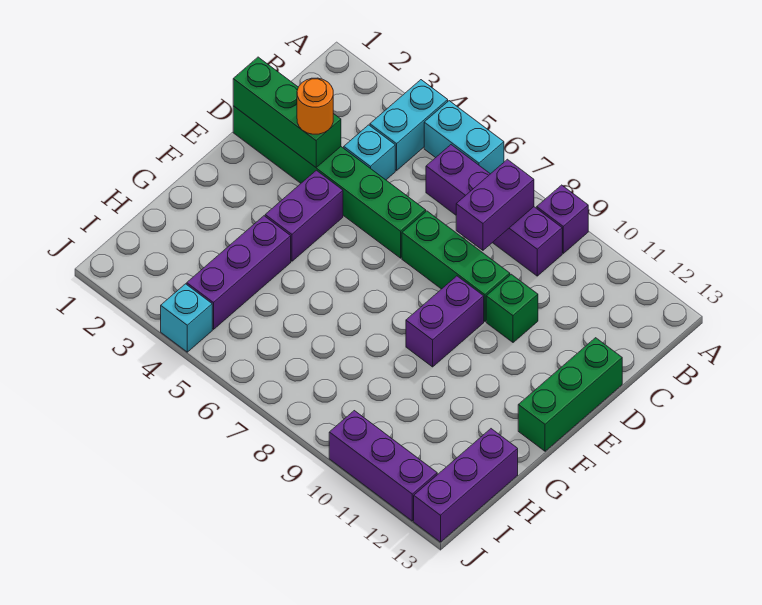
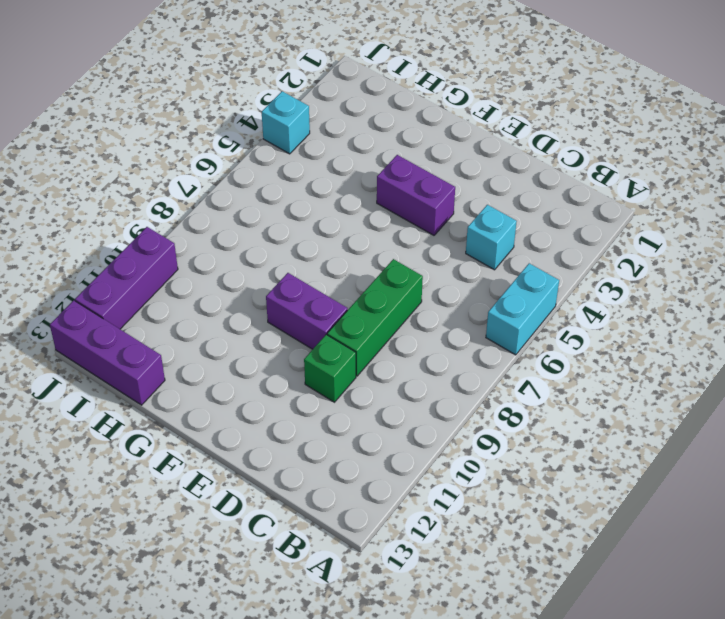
none -> cyan 1x2 brick [370,80,448,170]
none -> purple 1x1 brick [537,185,588,253]
none -> purple 1x4 brick [426,145,562,276]

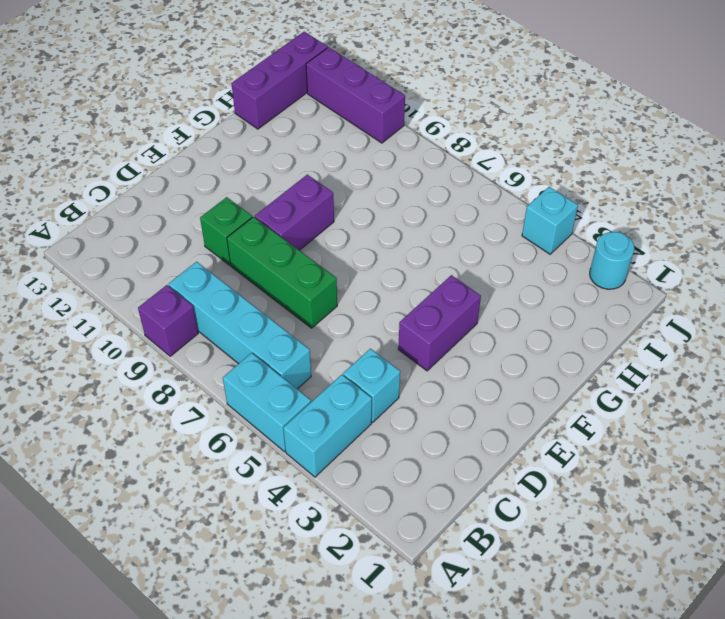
cyan 1x4 brick [169,262,311,389] -> purple 1x4 brick [426,145,562,276]
cyan 1x1 round brick [590,232,634,289] -> none
none -> green 1x6 brick [233,106,426,258]
none -> green 1x3 brick [518,338,622,451]
none -> purple 1x3 brick [187,216,291,329]

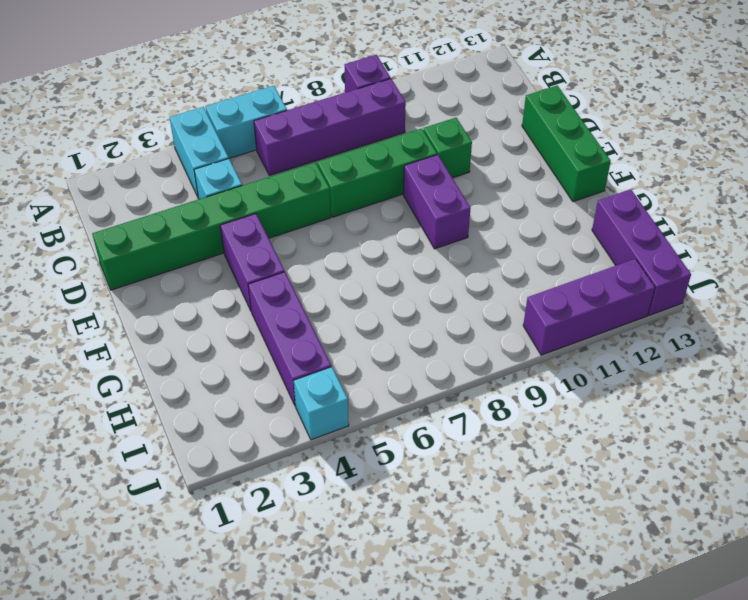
none -> purple 1x2 brick [456,159,534,250]
none -> green 1x3 brick [233,57,341,167]
none -> orange 1x1 round brick [297,78,333,134]

